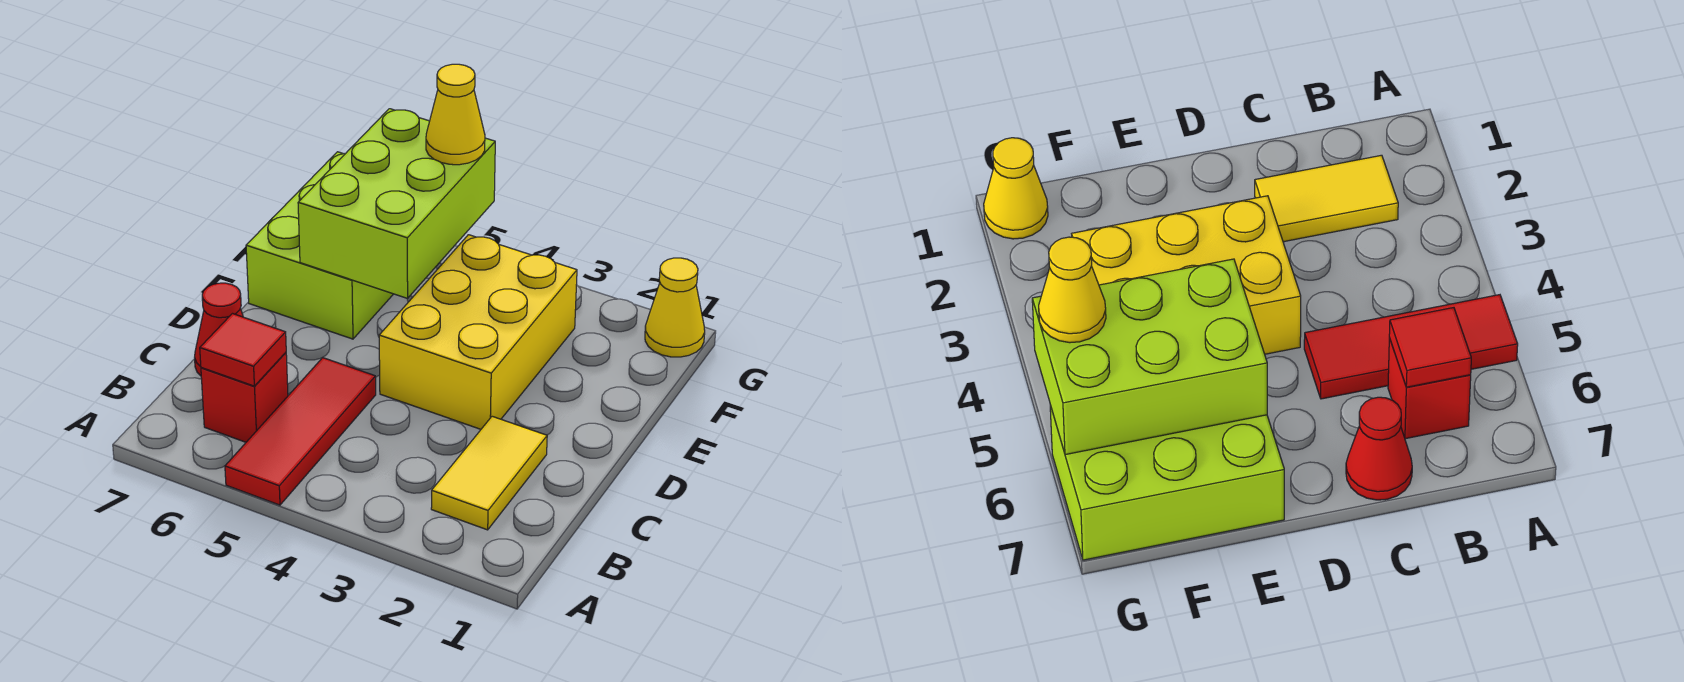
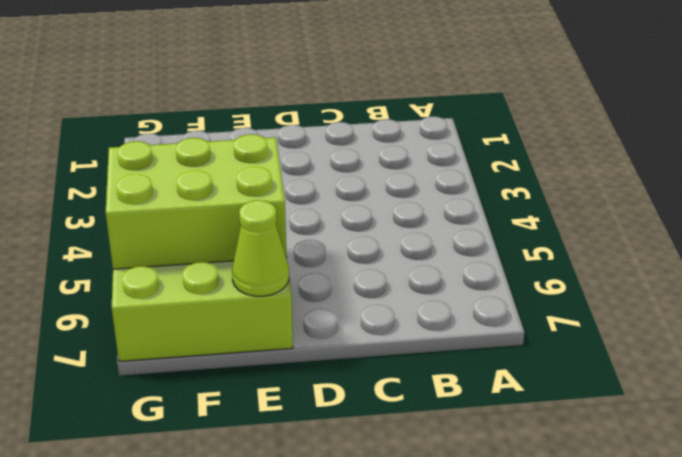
lime 1x1 cone [232,200,289,296] -> none
none -> red 1x3 tile [225,358,376,505]
none -> yellow 1x2 tile [431,416,547,530]

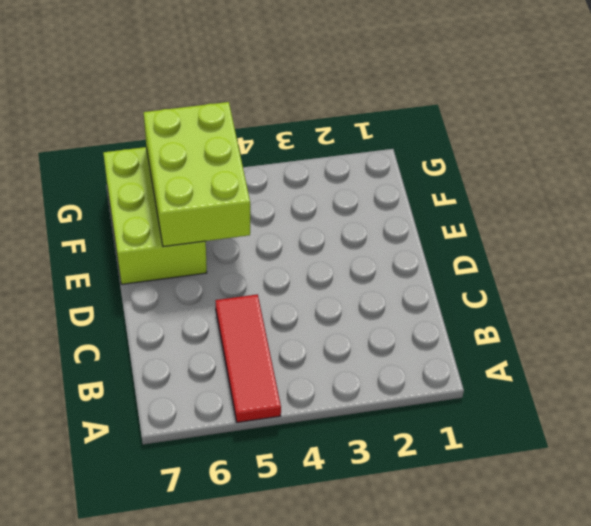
none -> yellow 1x2 tile [431,416,547,530]
none -> red 1x1 brick [201,353,288,442]

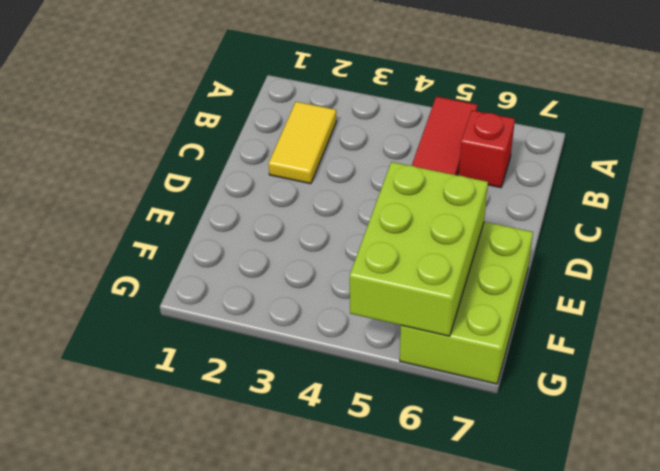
none -> red 1x1 cone [195,283,243,376]
none -> yellow 2x3 brick [379,235,577,429]

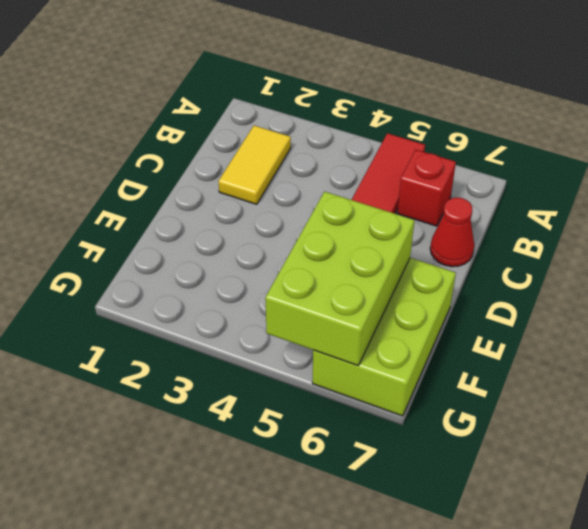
none -> yellow 2x3 brick [379,235,577,429]
none -> yellow 1x1 cone [645,258,705,357]

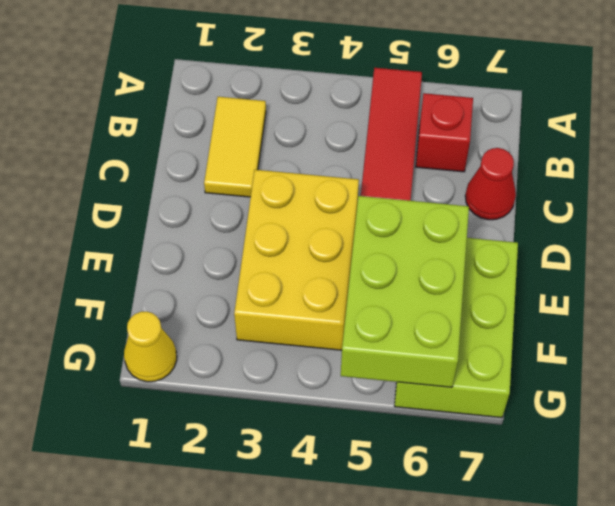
none -> red 1x1 tile [200,314,286,386]
none -> yellow 1x1 cone [426,64,485,165]

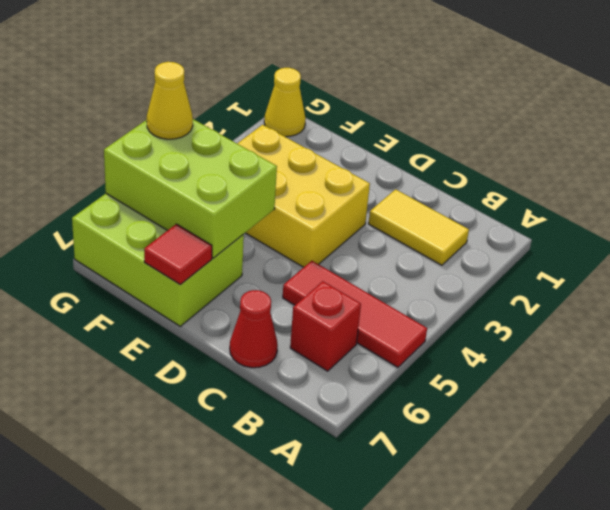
red 1x1 tile [144,224,212,285] -> red 1x1 tile moved to [200,314,286,386]

